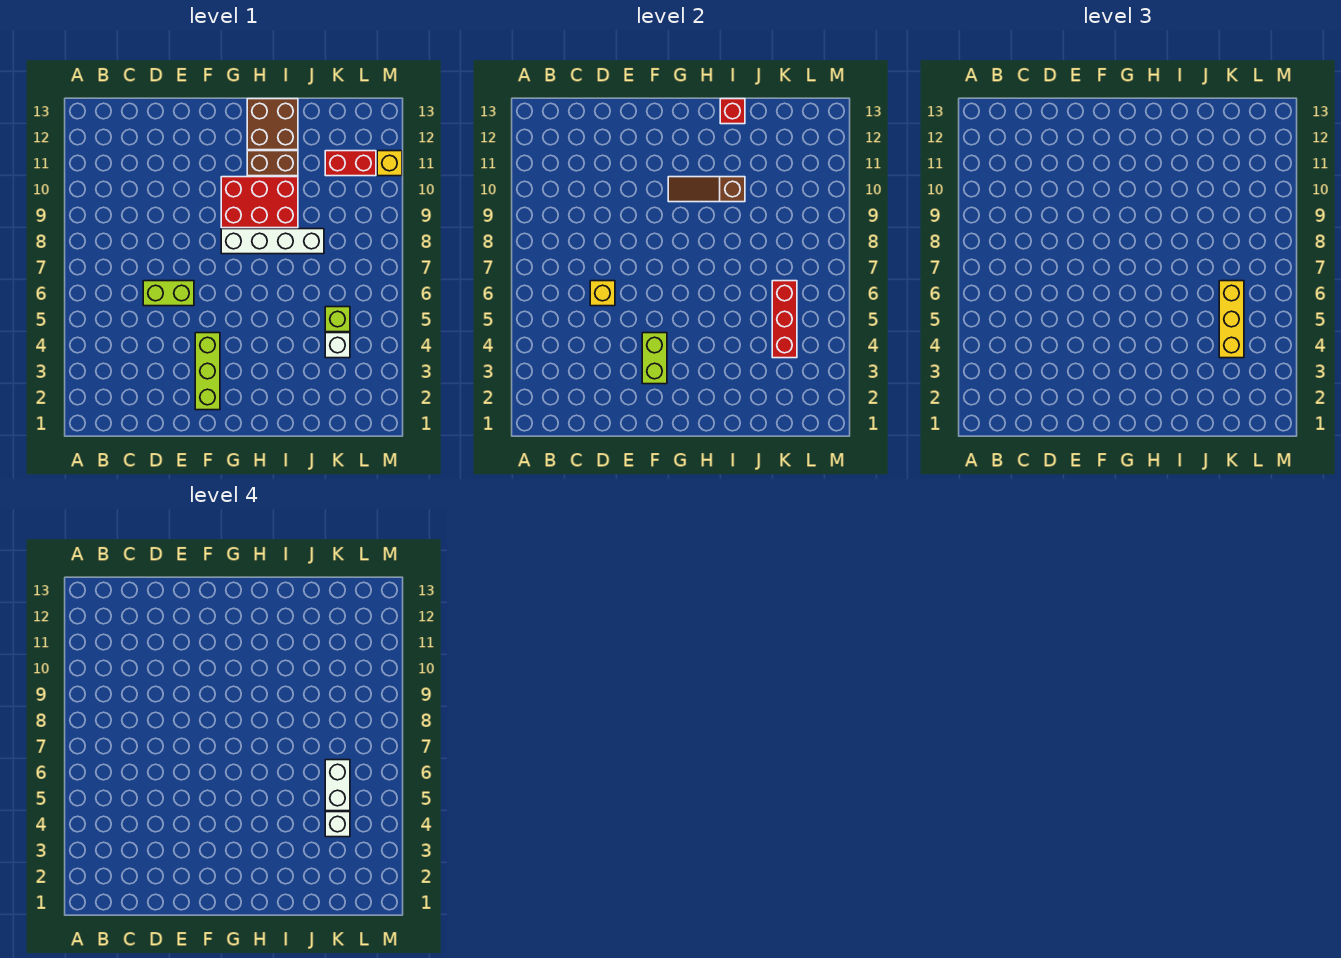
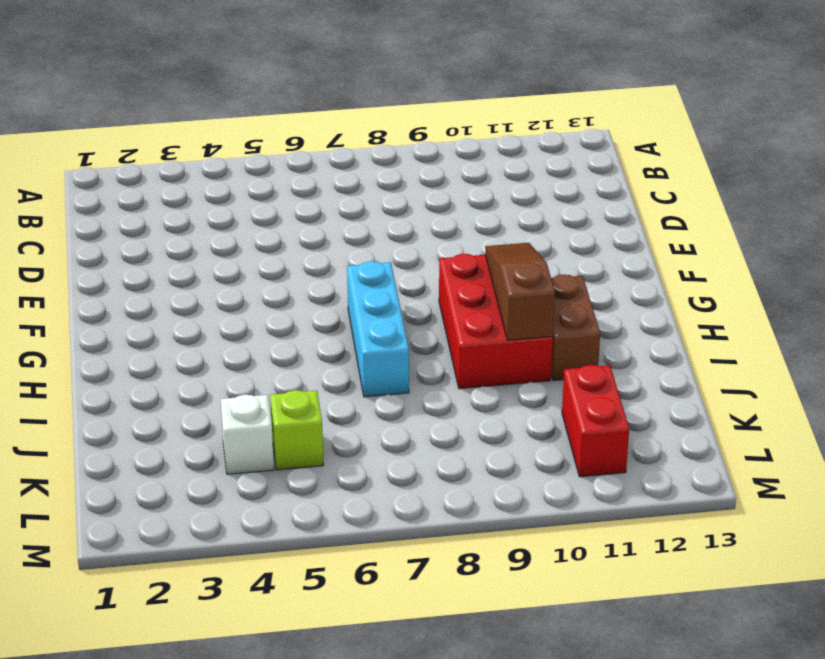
cyan 1x3 brick [347,261,409,397] -> none
none -> lime 1x2 brick [143,281,194,306]
none -> lime 1x3 brick [195,333,220,410]
none -> white 1x4 brick [221,229,324,254]

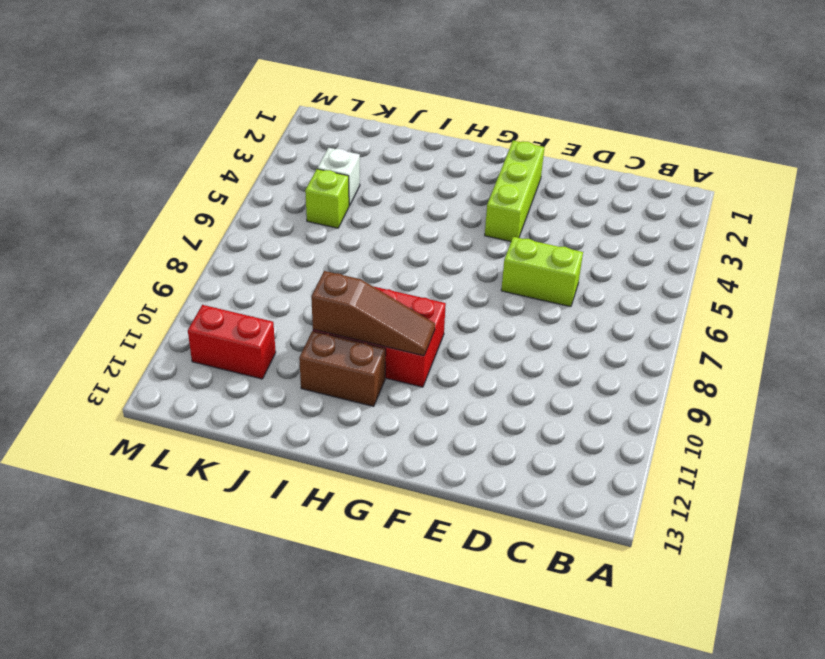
none -> white 1x4 brick [221,229,324,254]
none -> brown 2x2 brick [247,99,298,150]
none -> yellow 1x1 brick [377,151,402,176]

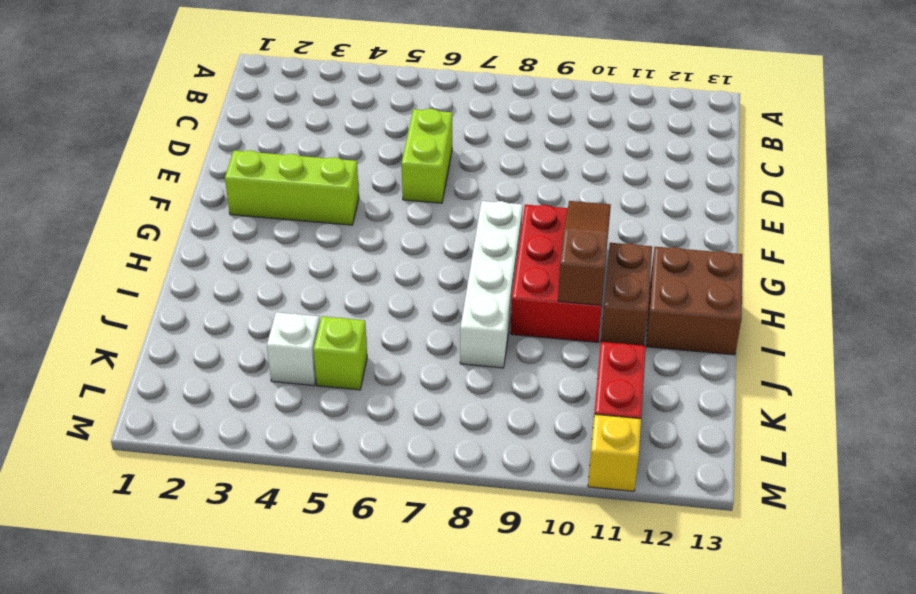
none -> yellow 1x1 brick [590,281,615,306]
none -> lime 1x2 brick [642,333,667,384]
none -> red 1x1 brick [720,99,745,124]

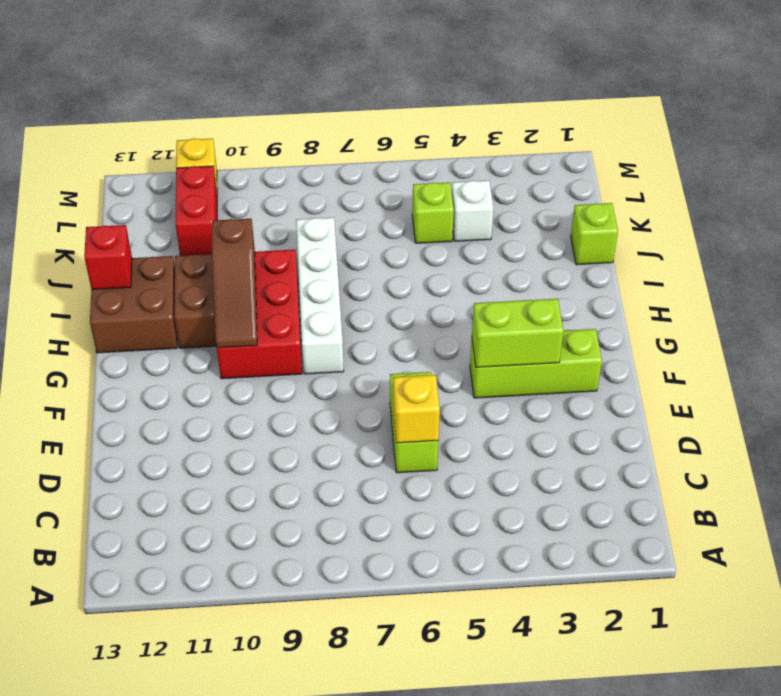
lime 1x1 brick [571,203,618,265] -> none
none -> red 1x3 brick [772,281,797,358]
none -> yellow 1x3 brick [1219,281,1244,358]
none -> white 1x1 brick [325,812,350,837]

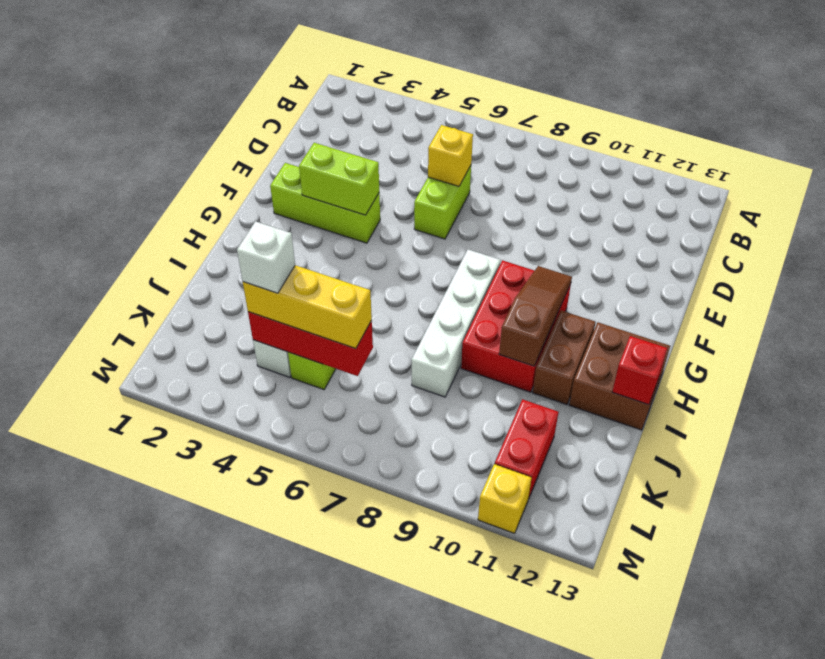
none -> white 1x2 brick [325,760,350,811]

